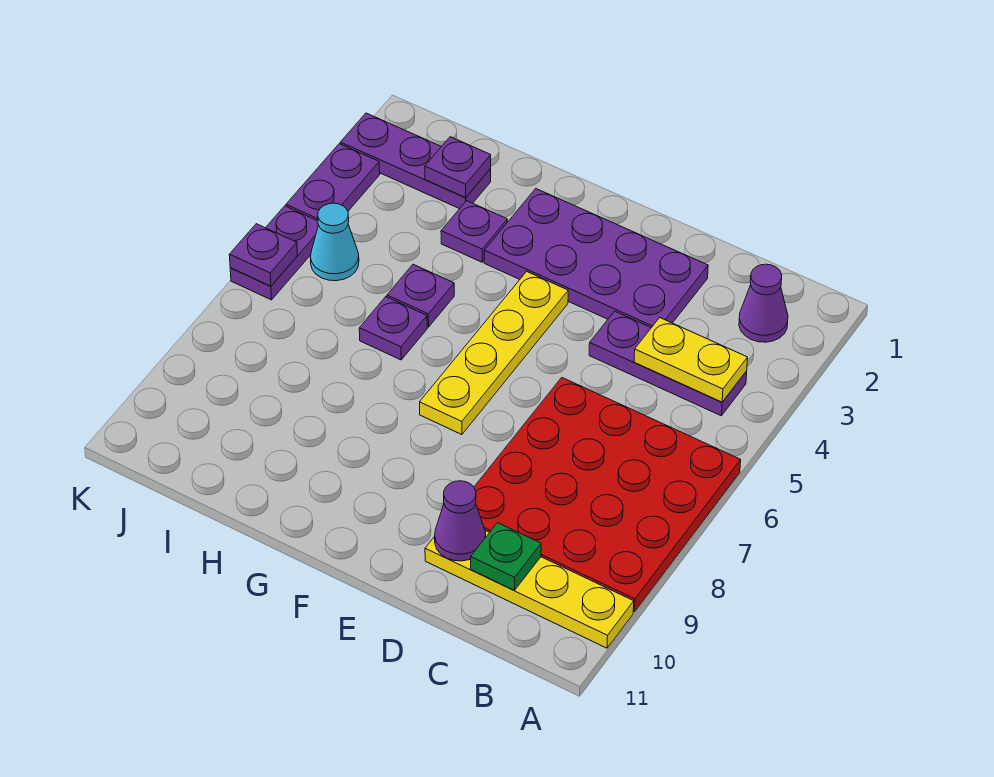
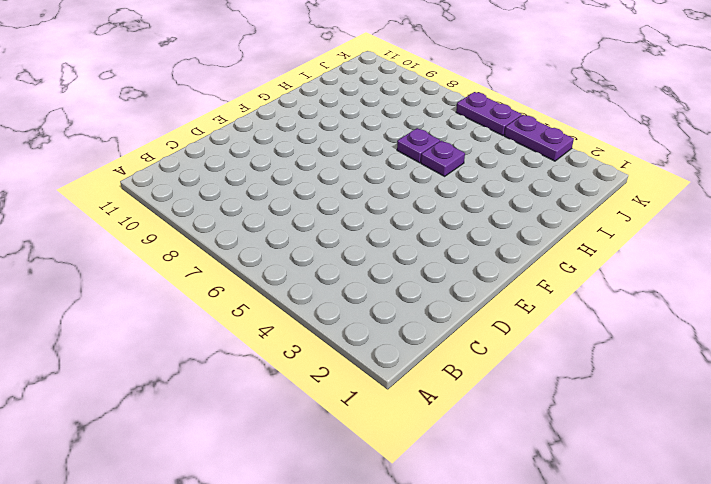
none -> red 4x4 plate [474,378,741,612]
none -> yellow 1x4 plate [425,530,634,648]
none -> purple 1x1 cone [739,264,788,342]

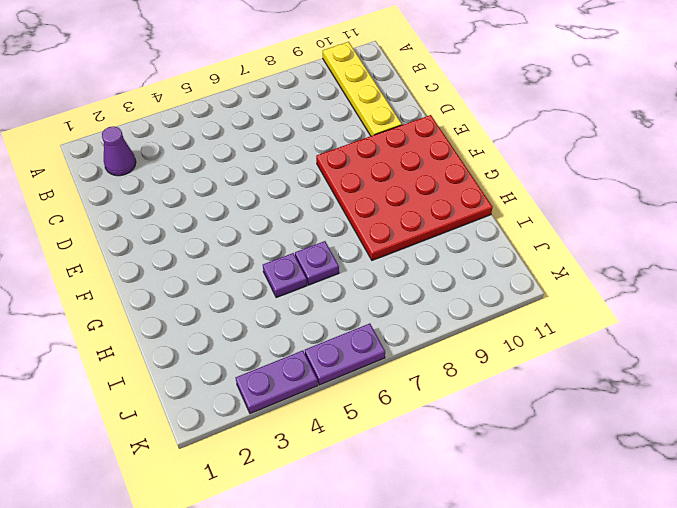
red 4x4 plate [316,115,493,260] -> red 4x4 plate moved to [474,378,741,612]
none -> purple 1x3 plate [589,311,747,416]
none -> purple 2x4 plate [484,189,708,328]
none -> yellow 1x4 plate [420,272,568,435]

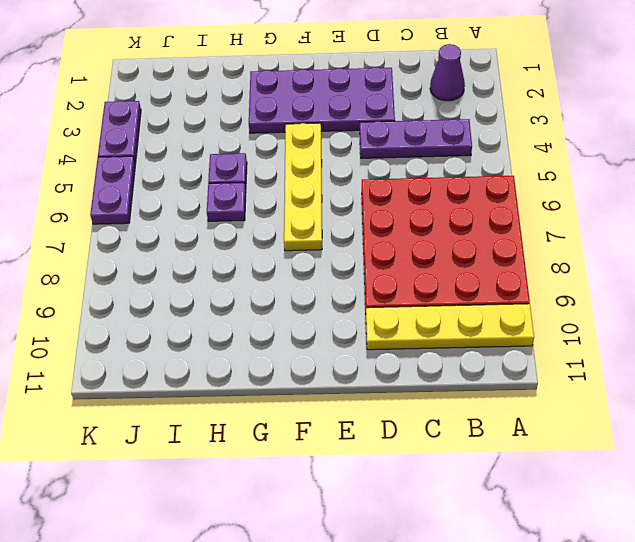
none -> purple 1x1 plate [441,201,507,262]
none -> purple 1x3 plate [340,113,491,209]
none -> cyan 1x1 cone [310,203,359,281]

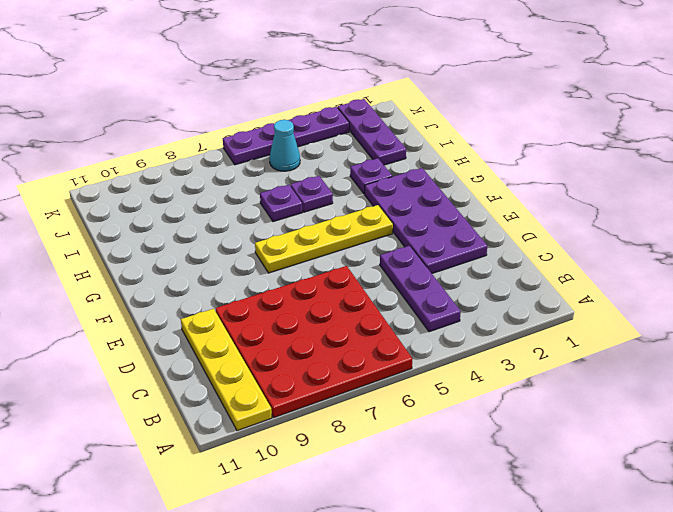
none -> purple 1x1 cone [739,264,788,342]
none -> yellow 1x2 plate [634,318,748,402]
none -> green 1x1 plate [471,523,541,590]

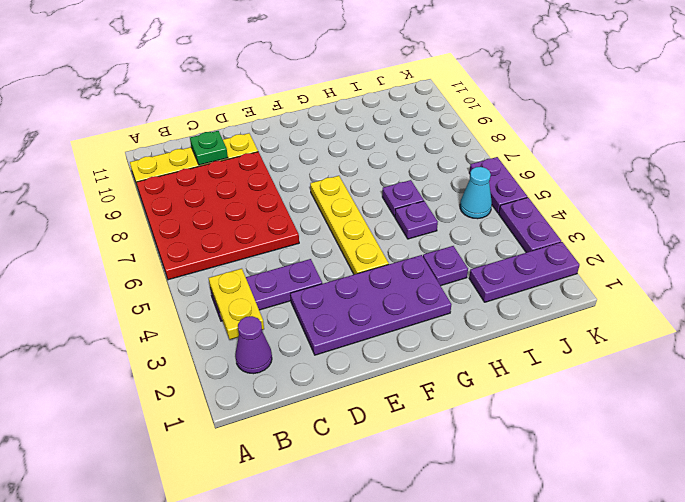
yellow 1x2 plate [209,269,264,339] -> yellow 1x2 plate turned to [634,318,748,402]
none -> purple 1x1 cone [435,481,486,561]
none -> purple 1x1 plate [425,137,491,198]
none -> purple 1x1 plate [229,224,297,286]

